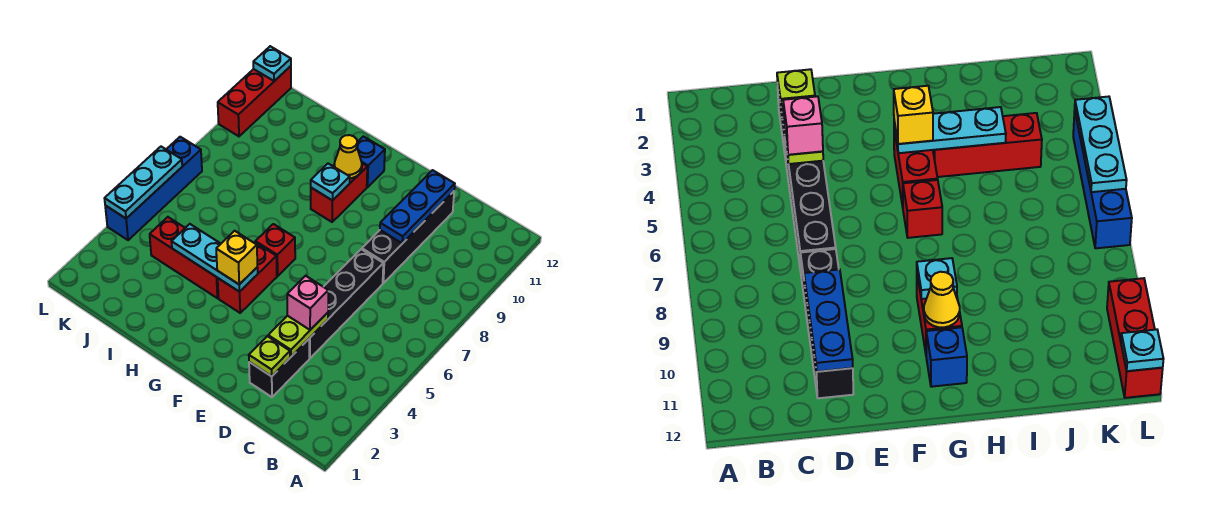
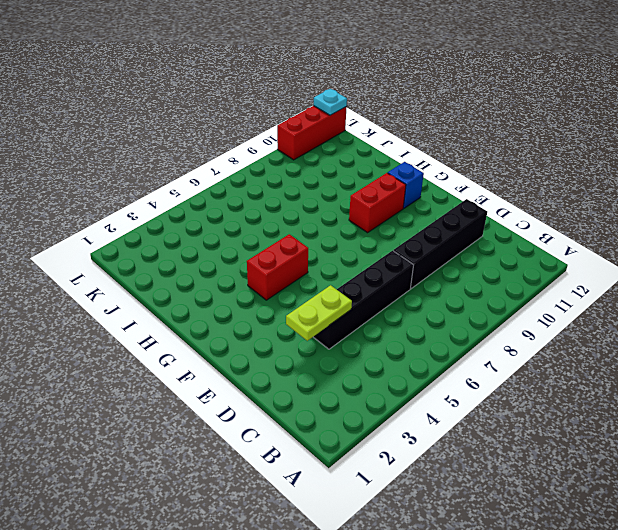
none -> black 1x2 brick [249,339,309,397]
none -> red 1x1 brick [255,224,295,276]
none -> red 1x3 brick [150,217,218,298]

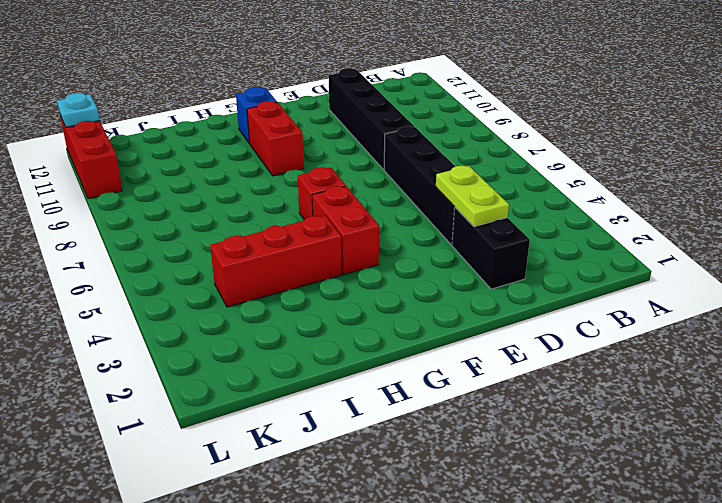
none -> blue 1x4 brick [105,137,202,240]
none -> lime 1x1 plate [249,336,290,376]
none -> blue 1x3 plate [380,170,455,243]

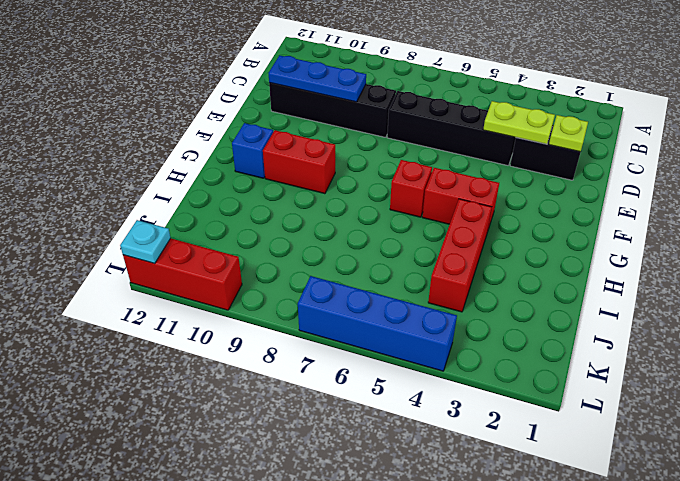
none -> cyan 1x3 plate [172,224,258,292]
none -> cyan 1x1 plate [311,164,350,201]
none -> yellow 1x1 cone [334,135,362,178]

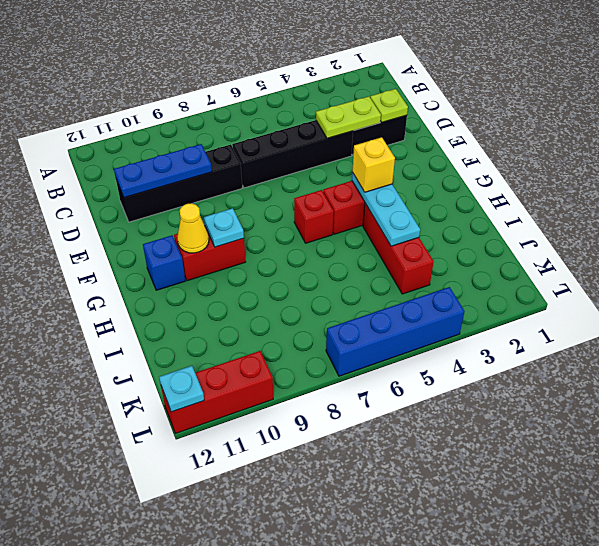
none -> cyan 1x3 plate [104,147,182,218]
none -> pink 1x1 brick [287,276,328,330]

